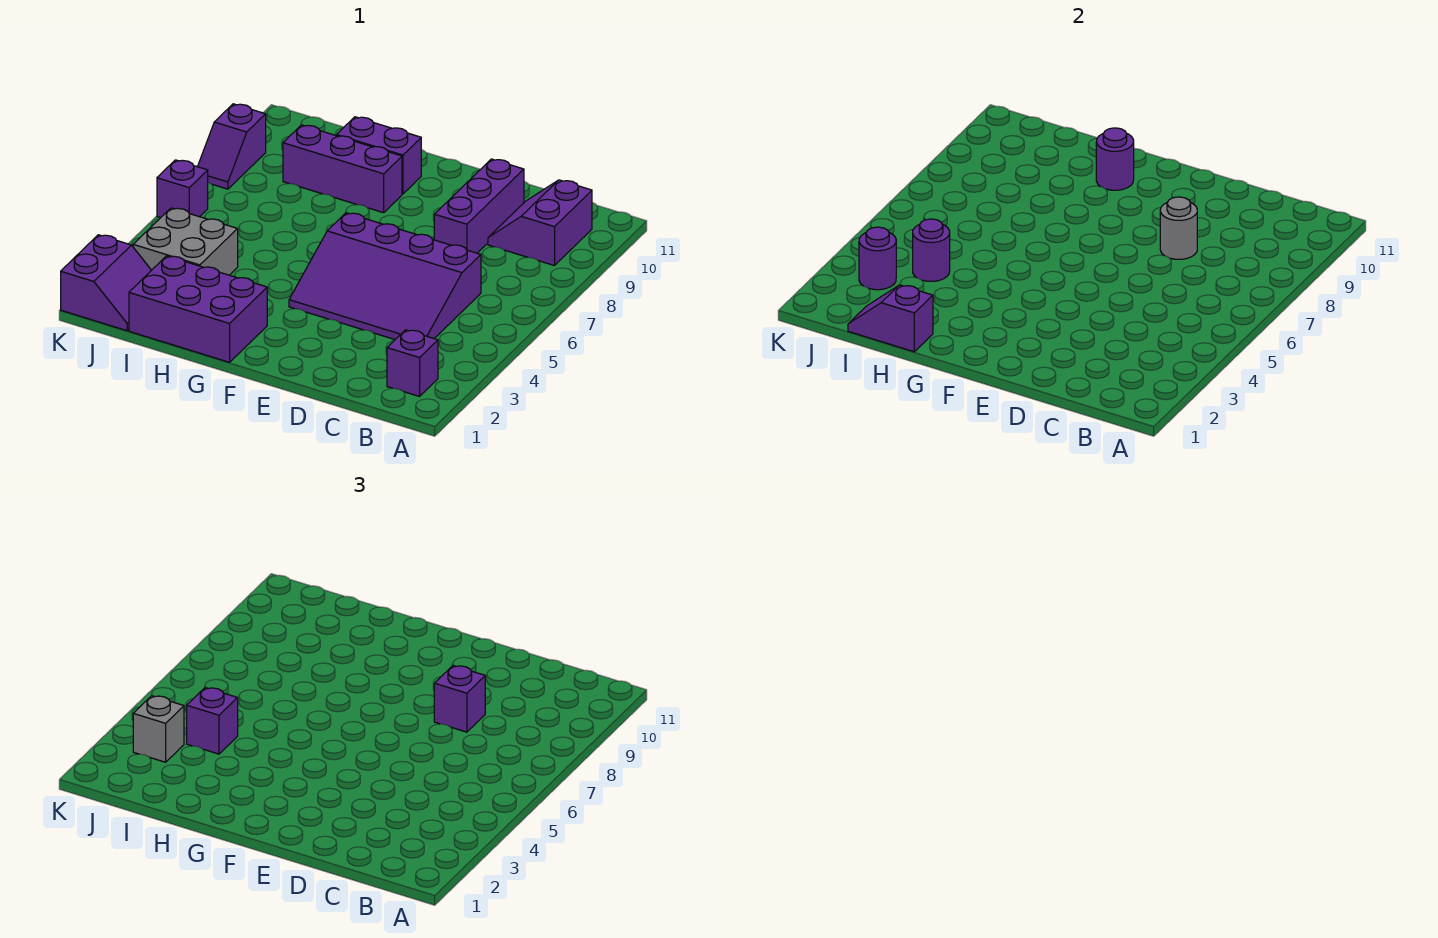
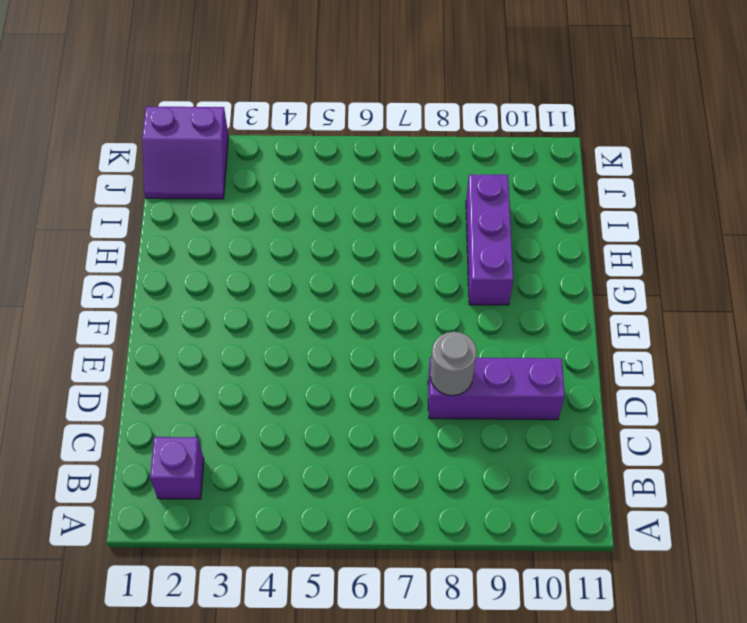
none -> purple 2x2 slope [488,180,592,266]
none -> purple 3x4 slope [289,213,481,340]
none -> purple 2x3 brick [129,256,267,362]

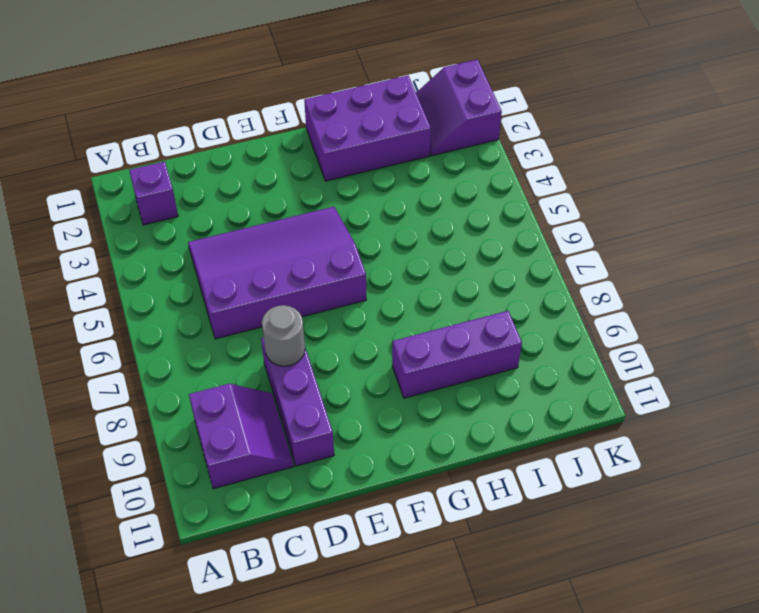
none -> purple 1x2 brick [336,117,421,194]
none -> grey 2x2 brick [133,208,238,275]
none -> purple 1x1 brick [157,160,208,218]

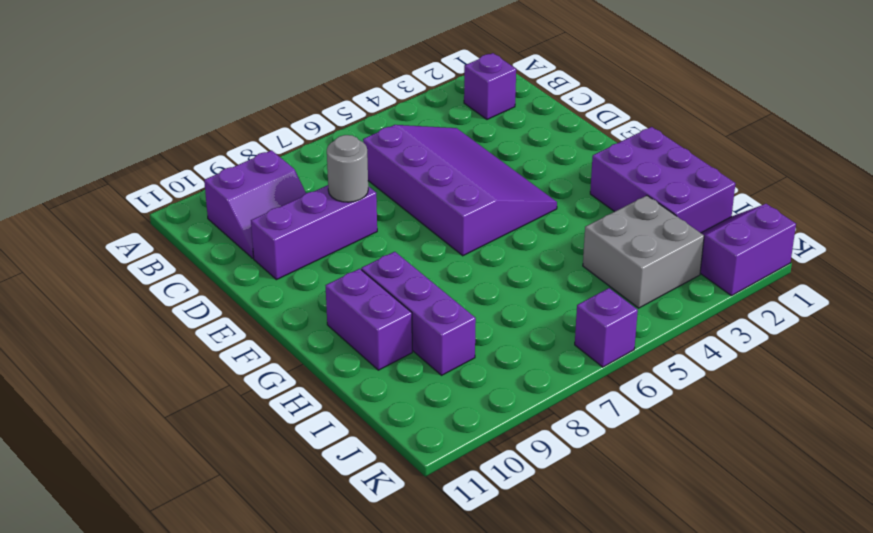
none -> purple 1x2 slope [198,104,266,189]
none -> purple 1x1 round brick [1096,128,1134,190]
none -> purple 1x2 slope [848,285,933,352]

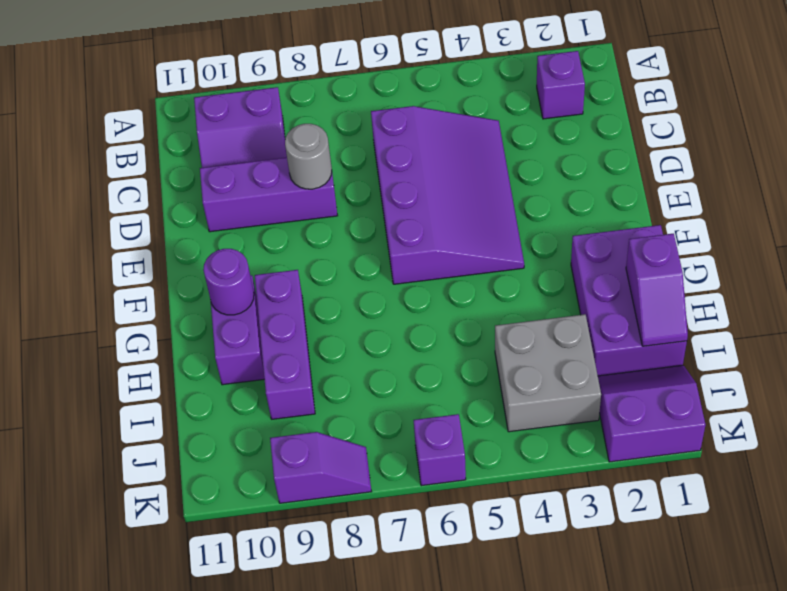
none -> purple 1x1 round brick [913,219,950,281]
none -> purple 1x1 round brick [859,227,896,290]
none -> purple 1x1 brick [434,666,485,732]

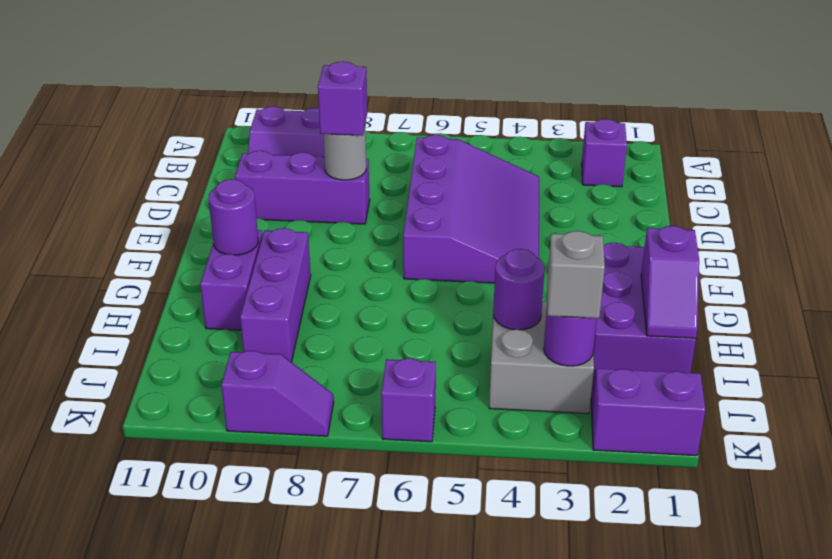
none -> purple 1x1 brick [187,687,238,754]

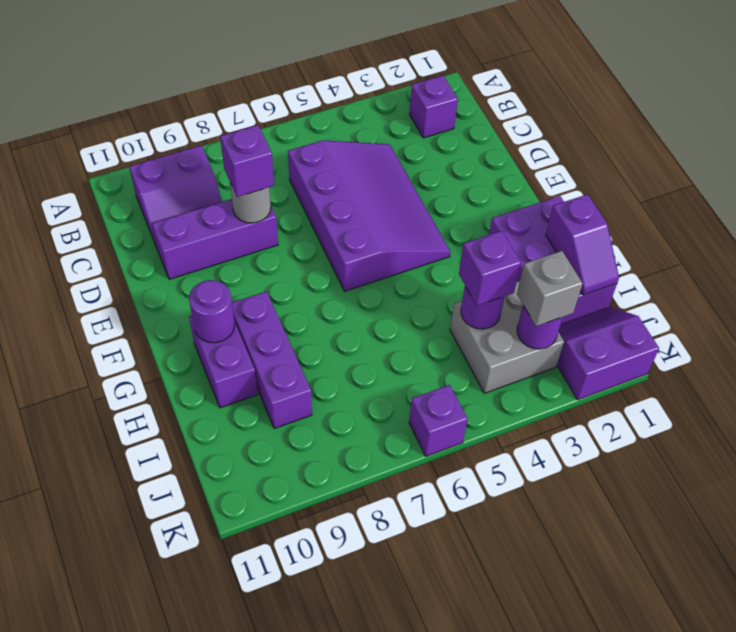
none -> purple 1x2 slope [198,104,266,189]

